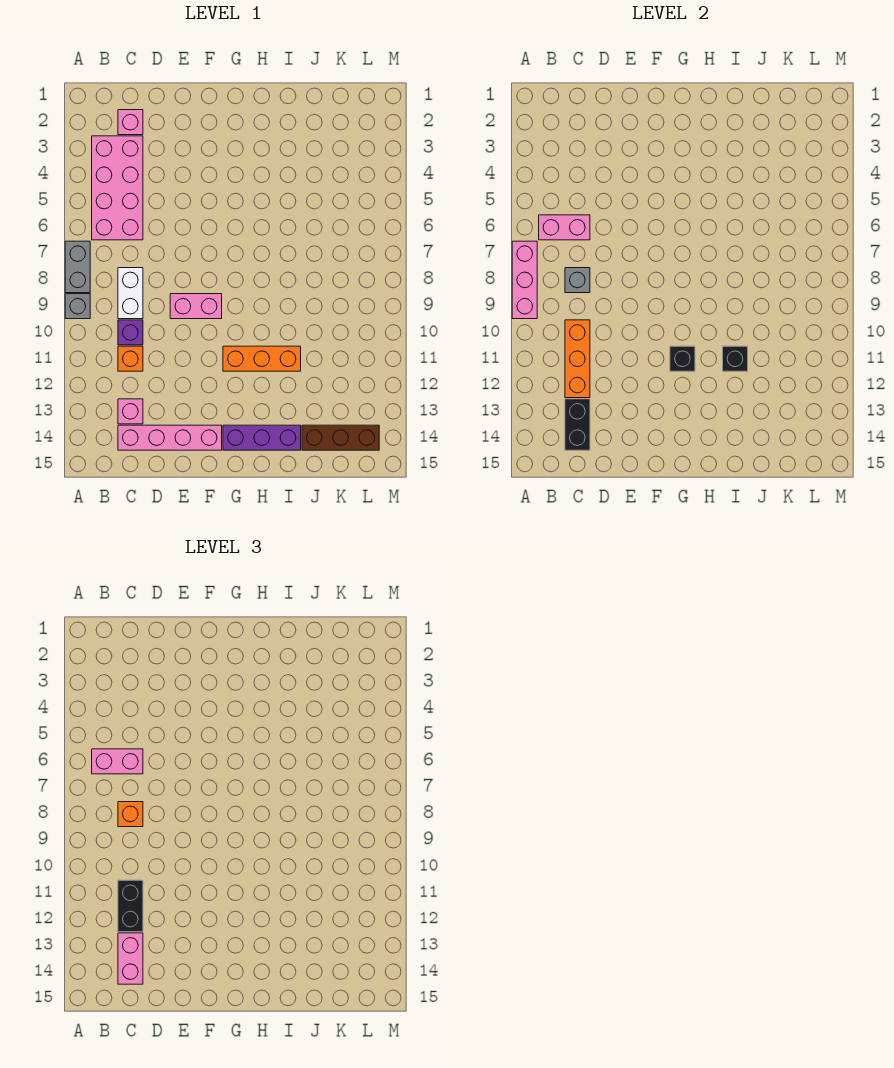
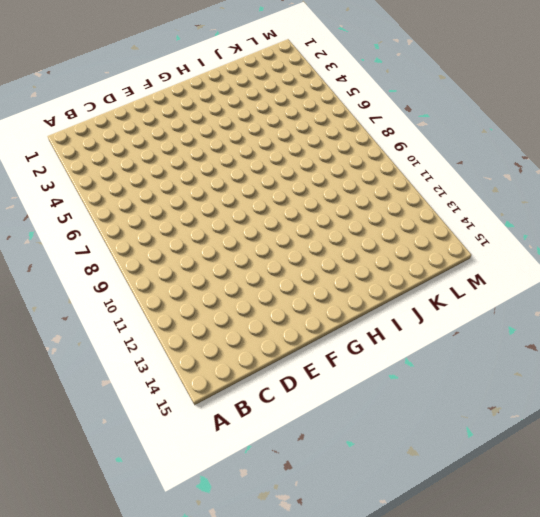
none -> grey 1x2 brick [65,241,90,293]
none -> grey 1x1 brick [65,294,90,319]
none -> pink 2x4 brick [92,136,143,240]

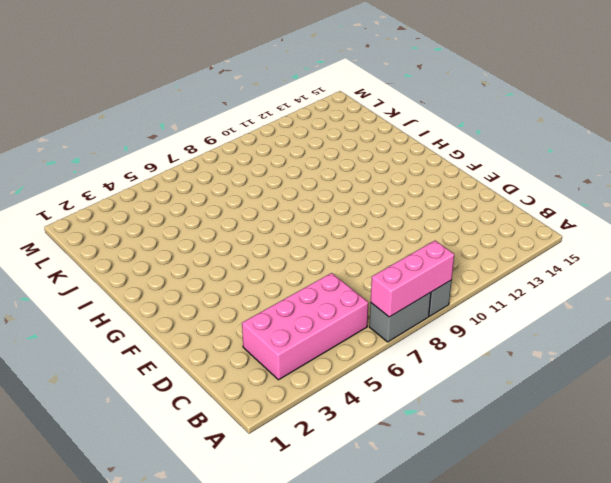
none -> pink 1x1 brick [118,110,143,135]
none -> white 1x2 brick [118,268,143,319]
none -> purple 1x1 brick [118,320,143,345]

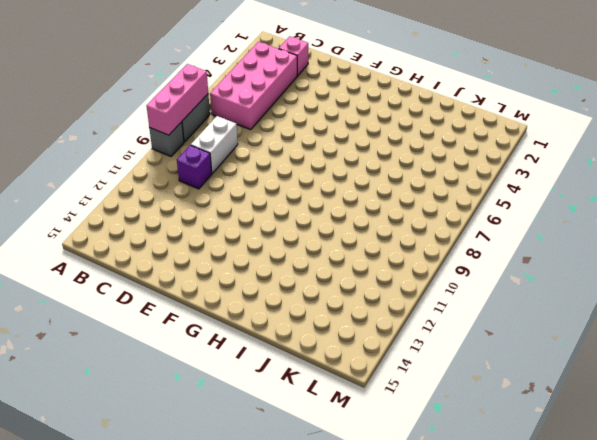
none -> orange 1x1 brick [118,346,143,371]
none -> pink 1x1 brick [118,399,143,424]
none -> pink 1x4 brick [118,425,222,450]

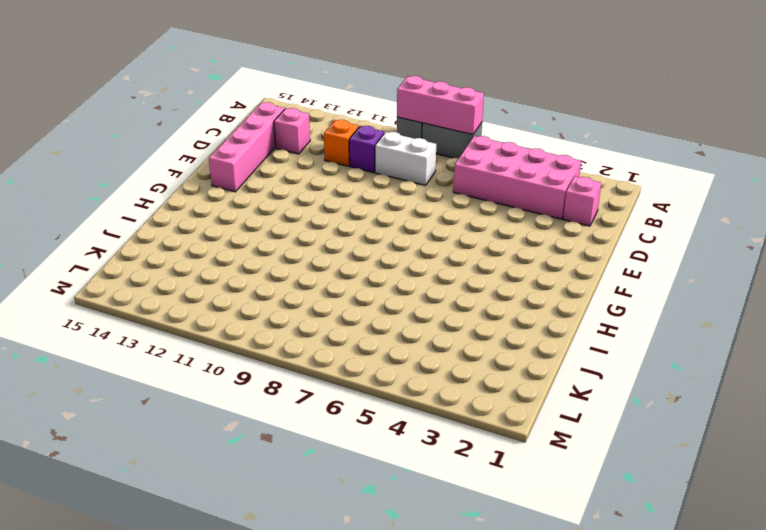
none -> pink 1x2 brick [170,294,222,319]
none -> orange 1x3 brick [223,346,301,371]
none -> purple 1x3 brick [223,425,301,450]

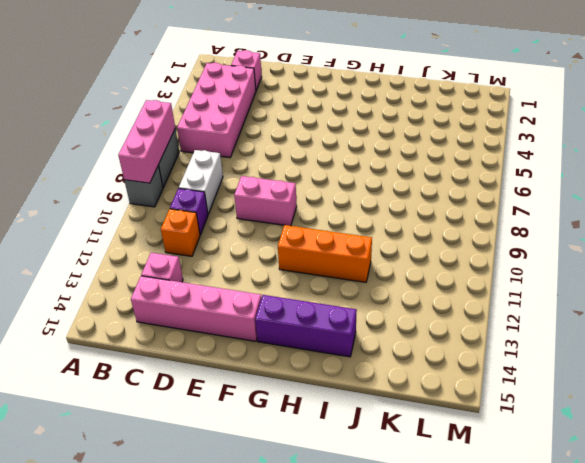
none -> brown 1x3 brick [302,425,379,450]
none -> pink 1x2 brick [539,215,590,240]
none -> grey 1x1 brick [565,268,590,293]

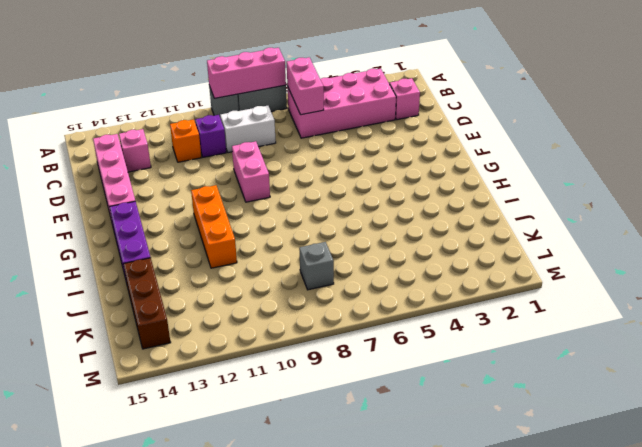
grey 1x1 brick [299,242,334,290] -> grey 1x1 brick moved to [565,268,590,293]
none -> orange 1x3 brick [565,320,590,398]
none -> black 1x2 brick [565,399,590,450]
none -> black 1x1 brick [670,346,695,371]

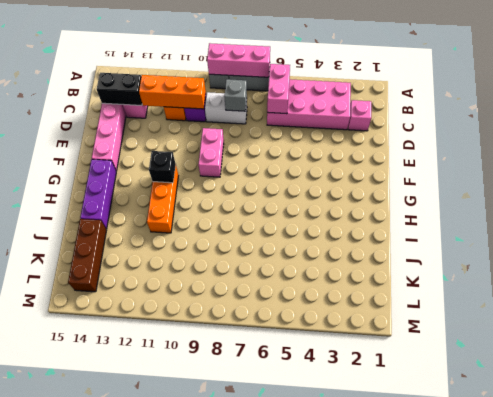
none -> black 1x1 brick [723,346,748,371]
none -> pink 1x2 brick [92,749,143,774]
none -> orange 1x1 brick [118,802,143,827]

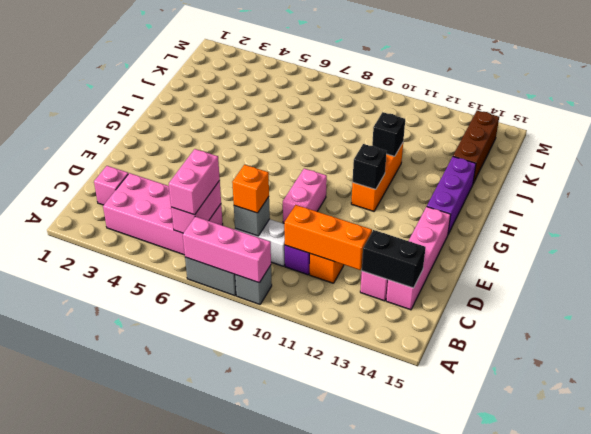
none -> black 1x2 brick [118,880,143,932]
none -> pink 1x2 brick [118,933,143,984]

